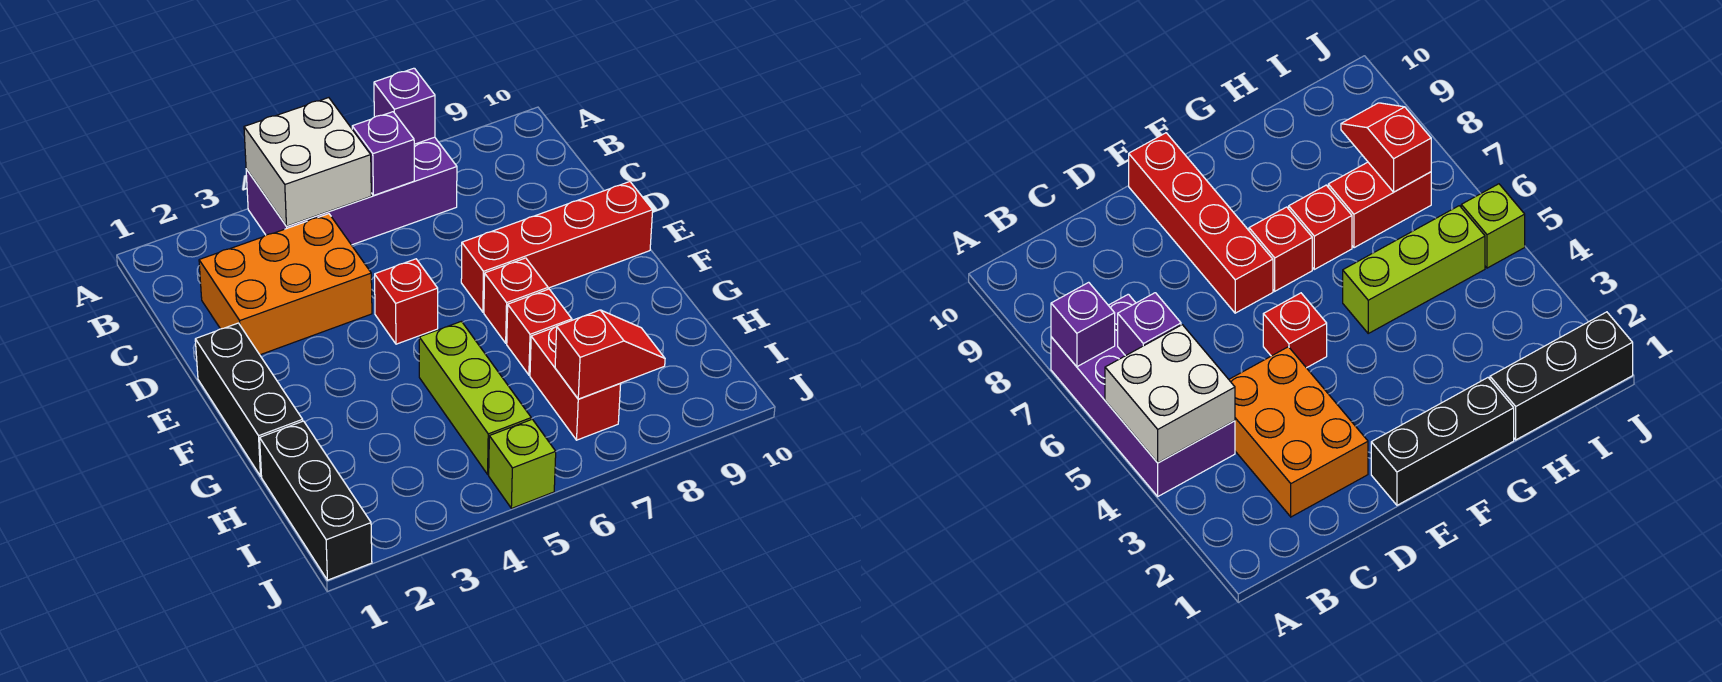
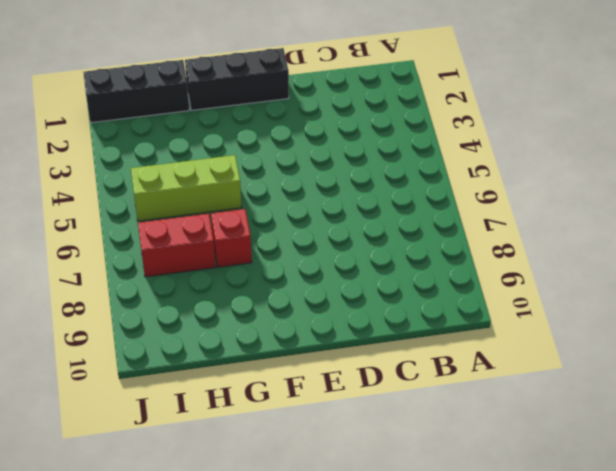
none -> purple 2x4 brick [246,137,457,245]
none -> orange 2x3 brick [199,214,372,355]
none -> red 1x1 brick [375,259,438,344]

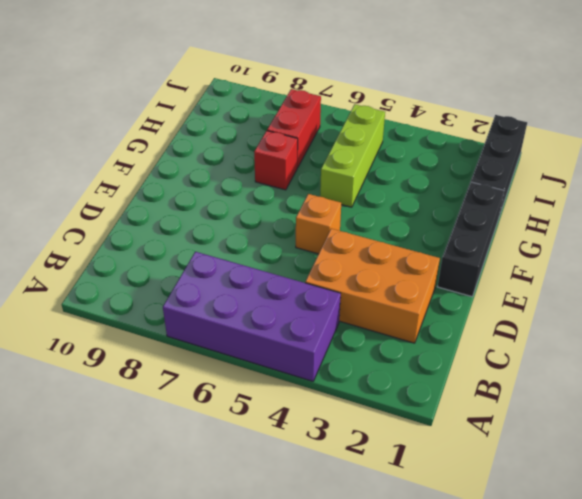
orange 1x1 brick [296,194,341,254] -> red 1x1 brick [375,259,438,344]
none -> red 1x4 brick [461,182,653,312]
none -> red 1x1 brick [484,258,548,343]
none -> lime 1x1 brick [489,419,556,508]

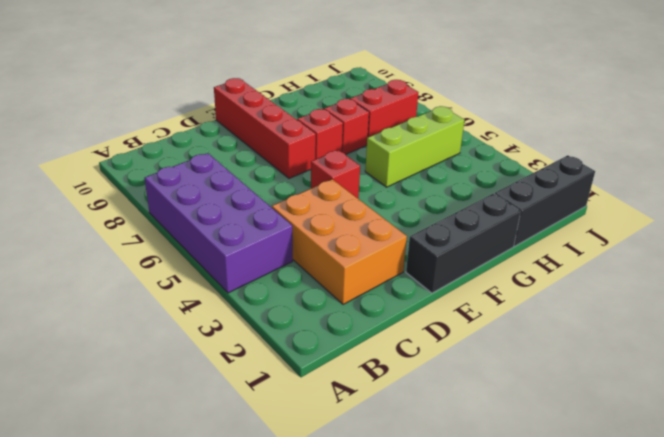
none -> lime 1x1 brick [489,419,556,508]
none -> white 2x2 brick [244,98,371,226]
none -> purple 1x1 brick [374,68,435,144]

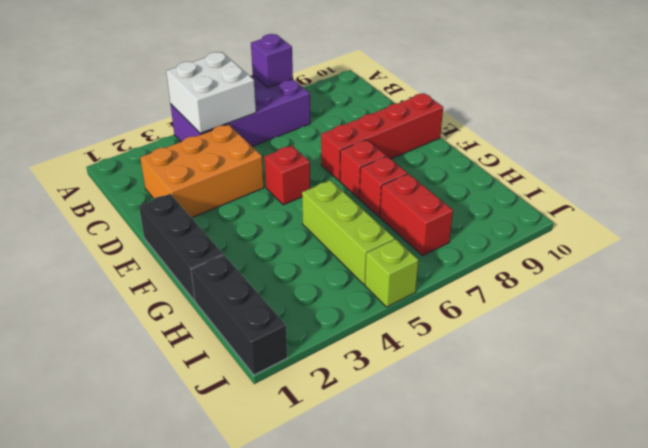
none -> purple 1x1 brick [352,112,414,196]
none -> red 1x2 slope [555,310,665,399]

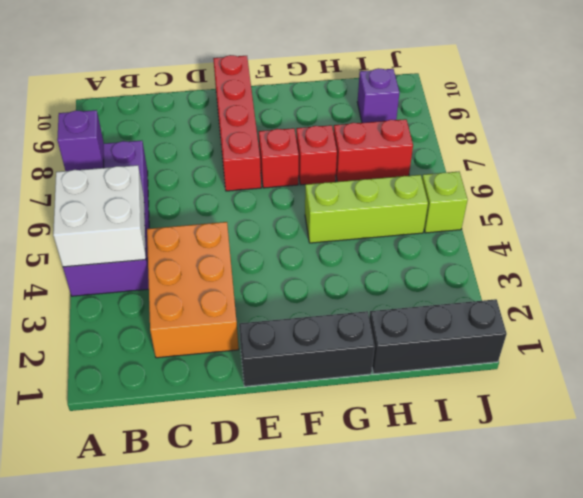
purple 1x1 brick [357,68,399,123] -> purple 1x1 brick moved to [352,112,414,196]
none -> red 1x1 brick [375,259,438,344]
none -> red 1x2 slope [555,310,665,399]

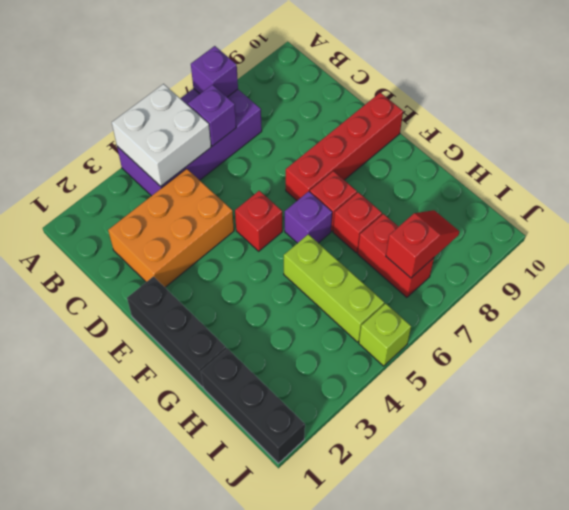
purple 1x1 brick [285,191,332,243] -> none

